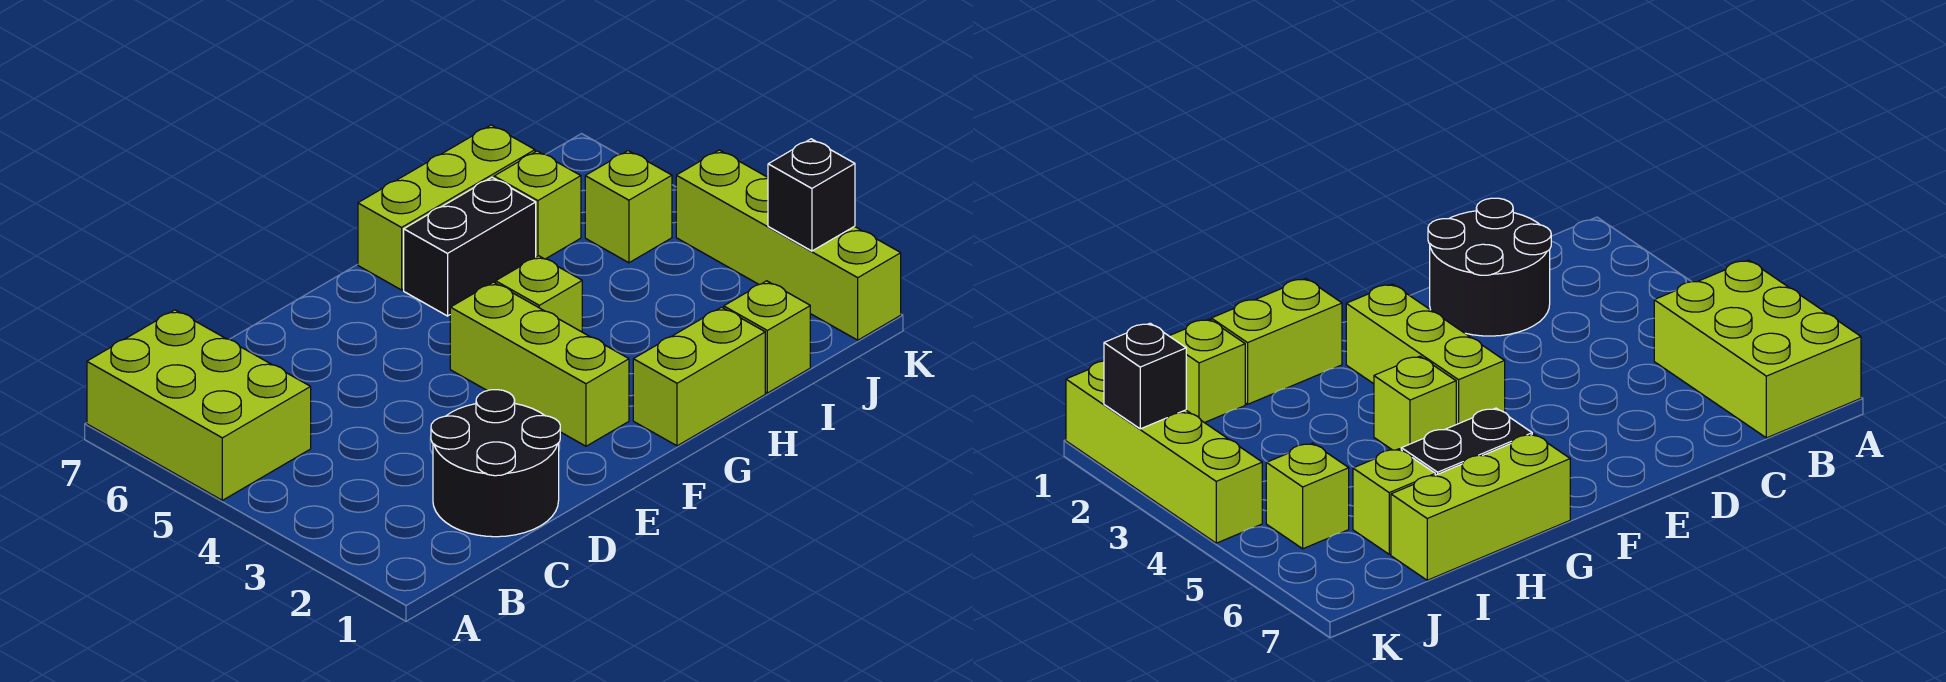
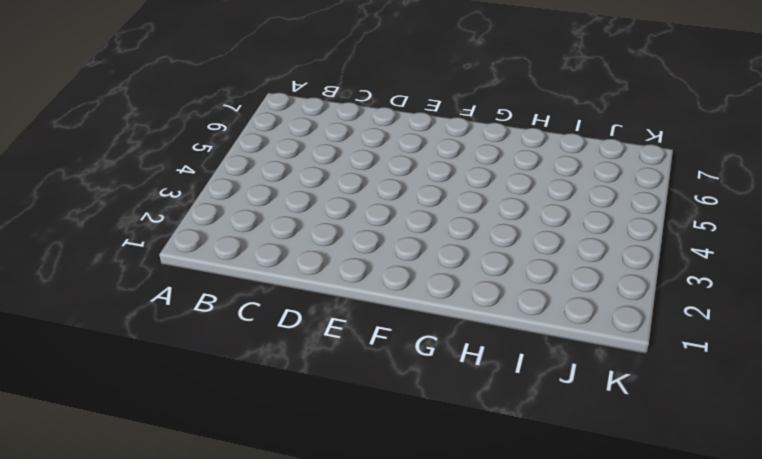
none -> lime 2x3 brick [87,310,311,500]
none -> black 2x2 round brick [431,390,560,537]
none -> lime 1x3 brick [450,282,629,446]

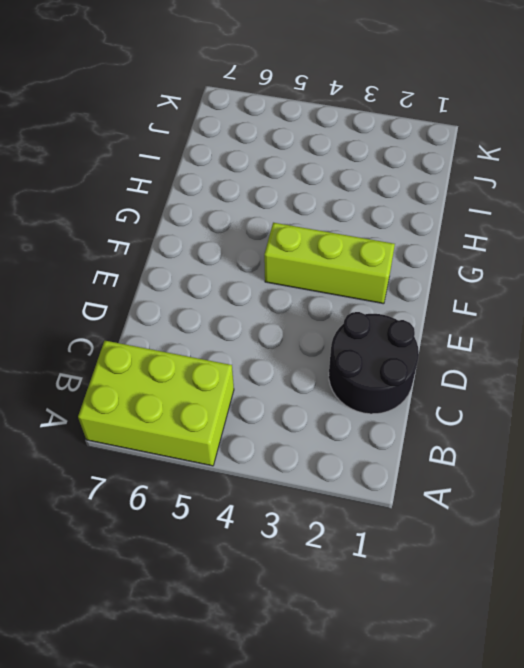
none -> lime 1x2 brick [633,307,765,446]
none -> lime 1x1 brick [496,256,582,332]
none -> black 1x2 brick [404,178,536,316]

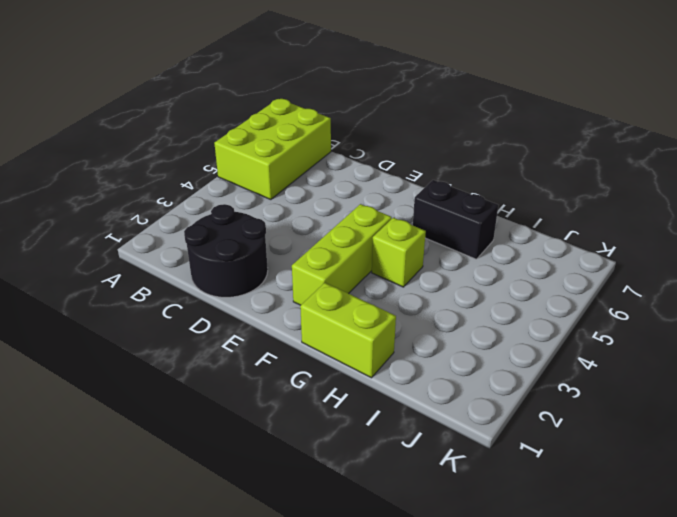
none -> lime 1x3 brick [358,125,535,290]
none -> lime 1x1 brick [724,281,810,393]
none -> lime 1x1 brick [494,151,581,259]

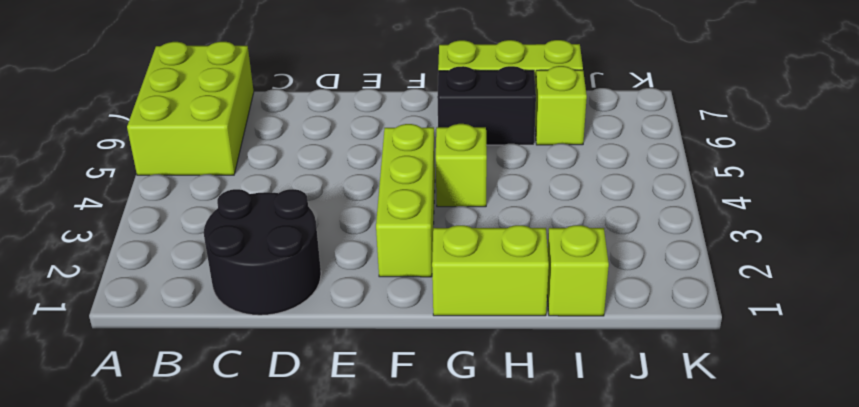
none -> lime 1x1 brick [585,151,672,263]
none -> lime 1x4 brick [676,150,901,340]
none -> black 1x1 brick [768,139,855,251]

